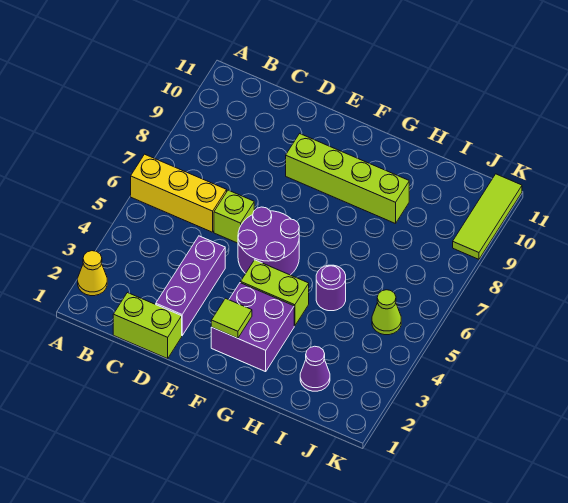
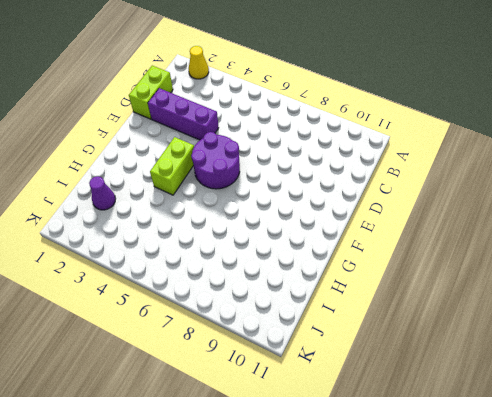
none -> yellow 1x3 brick [131,154,227,232]
none -> lime 1x1 brick [214,190,254,243]
none -> lime 1x4 brick [286,134,409,224]

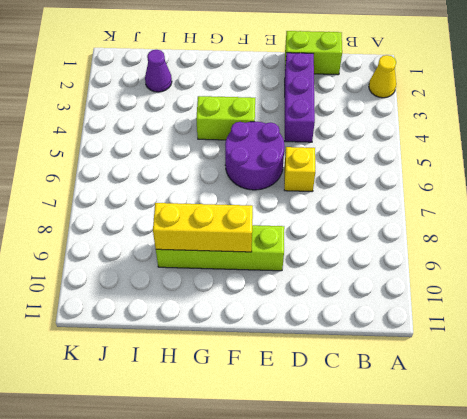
yellow 1x1 brick [284,147,315,192] -> lime 1x1 brick [214,190,254,243]
yellow 1x3 brick [153,203,253,252] -> yellow 1x3 brick moved to [131,154,227,232]
none -> purple 2x2 brick [211,283,294,372]
none -> purple 1x1 round brick [316,265,346,311]
none -> lime 1x1 cone [372,290,401,335]

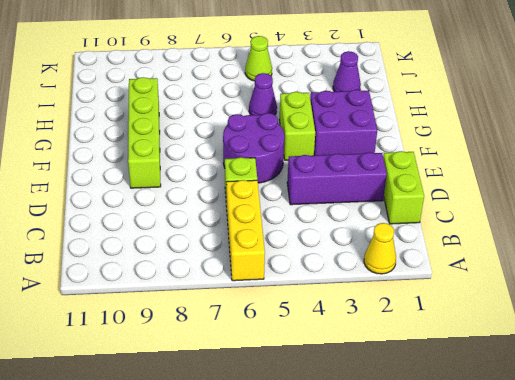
purple 1x1 cone [249,73,277,115] -> purple 1x1 round brick [316,265,346,311]
none -> lime 1x3 tile [453,174,522,259]
none -> lime 1x1 tile [211,298,252,338]

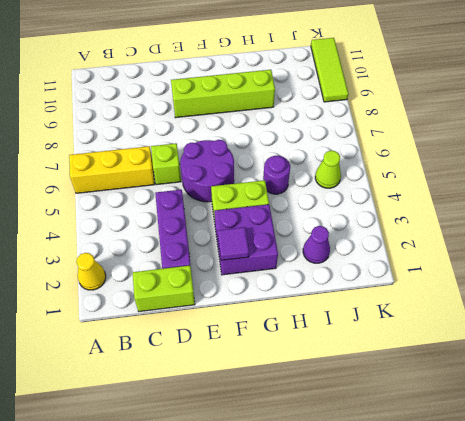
purple 1x1 tile [218,227,249,260] -> lime 1x1 tile [211,298,252,338]

